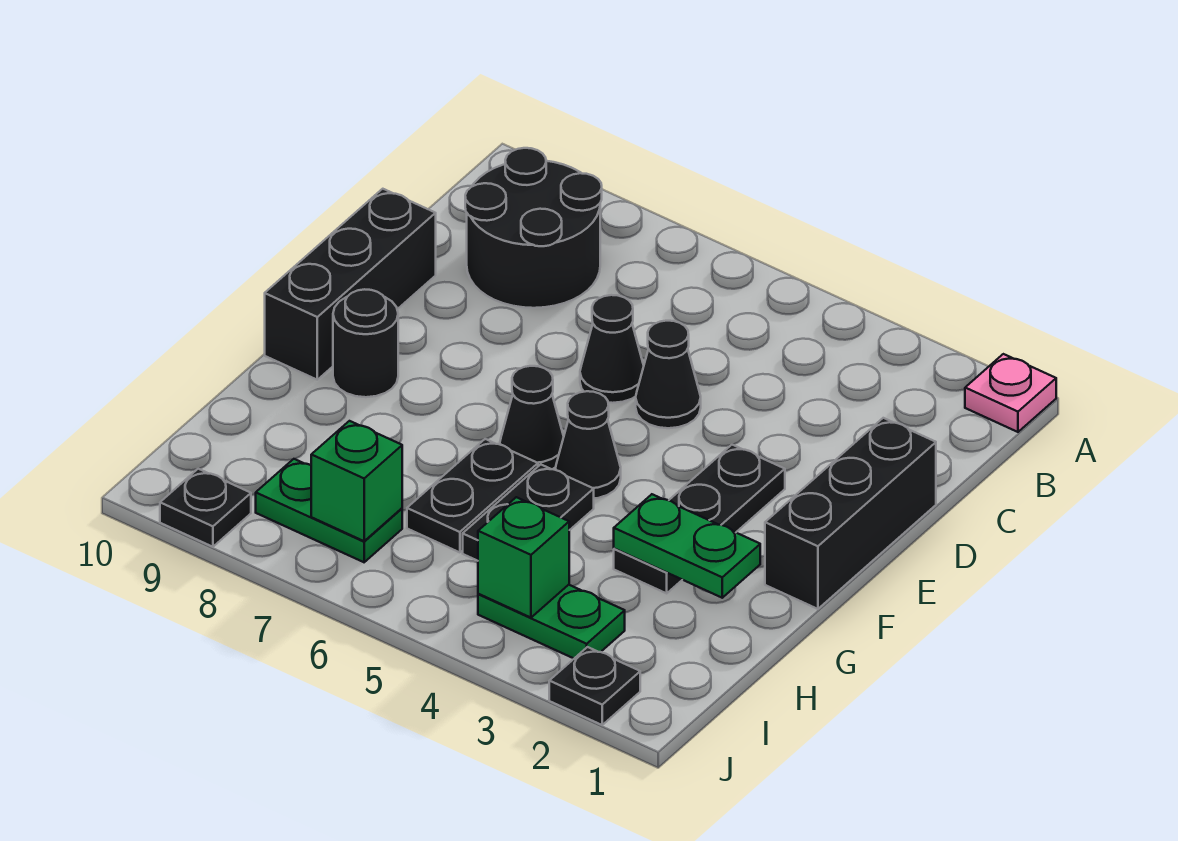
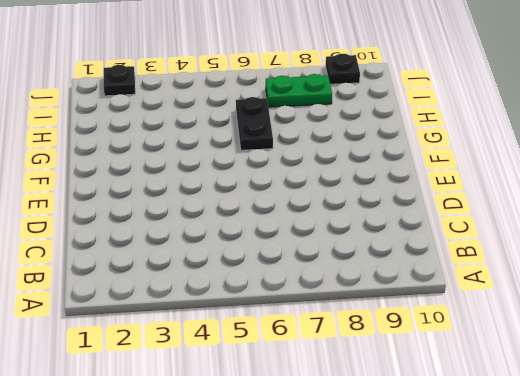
none -> pink 1x1 plate [965,354,1056,432]
none -> black 2x2 round brick [465,148,602,308]
none -> black 1x3 brick [765,418,936,609]

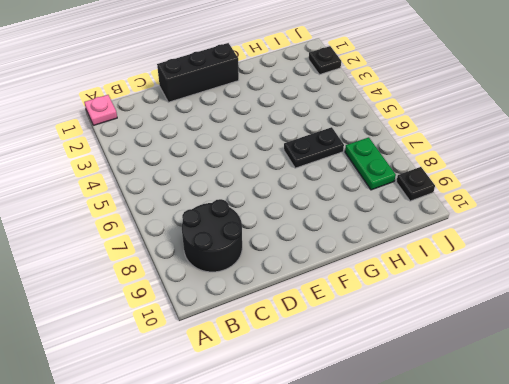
none -> black 1x1 cone [636,321,701,428]
none -> black 1x1 cone [580,295,644,403]
none -> black 1x3 brick [265,189,436,380]

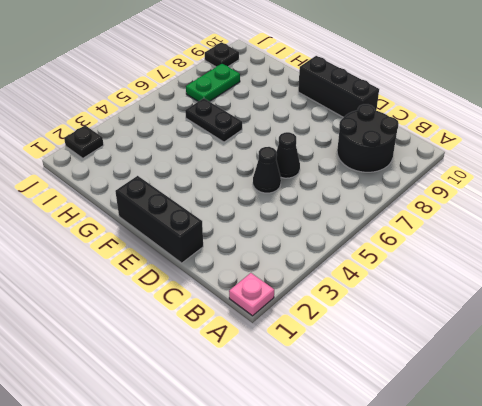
none -> black 1x3 plate [614,445,785,593]
none -> black 1x1 cone [556,391,621,498]
none -> black 1x1 cone [500,366,564,469]

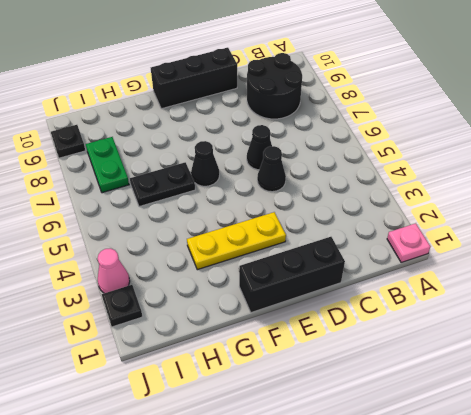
yellow 1x3 plate [187,212,286,270] -> black 1x3 plate [614,445,785,593]
pink 1x1 cone [98,248,130,293] -> none
none -> black 1x1 cone [556,391,621,498]
none -> black 1x1 round brick [333,289,398,397]
none -> black 1x2 plate [463,464,594,561]

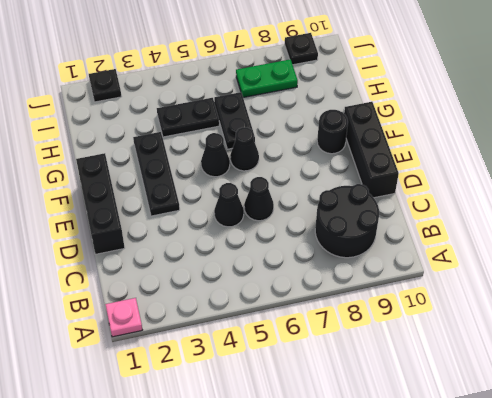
black 1x2 plate [157,98,219,137] -> black 1x2 plate turned to [463,464,594,561]
none -> green 1x2 plate [478,585,625,658]
none -> green 1x2 plate [614,494,760,598]
none -> green 1x1 brick [478,497,569,618]

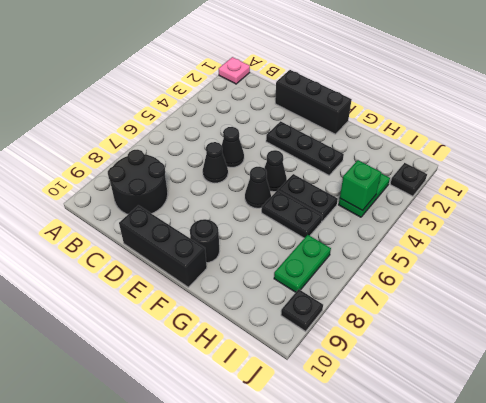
none -> green 1x2 plate [614,494,760,598]
none -> green 1x1 brick [311,421,402,541]

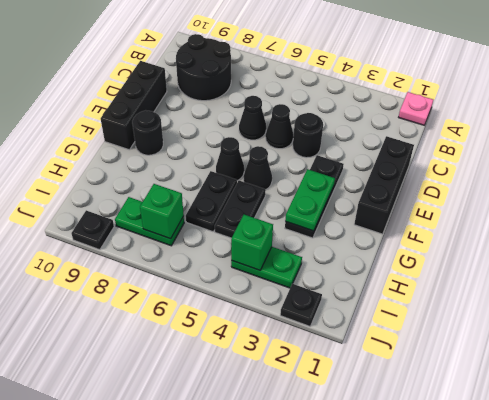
black 1x1 round brick [293,113,323,158] -> none
green 1x2 plate [285,169,335,231] -> green 1x2 plate turned to [614,494,760,598]

